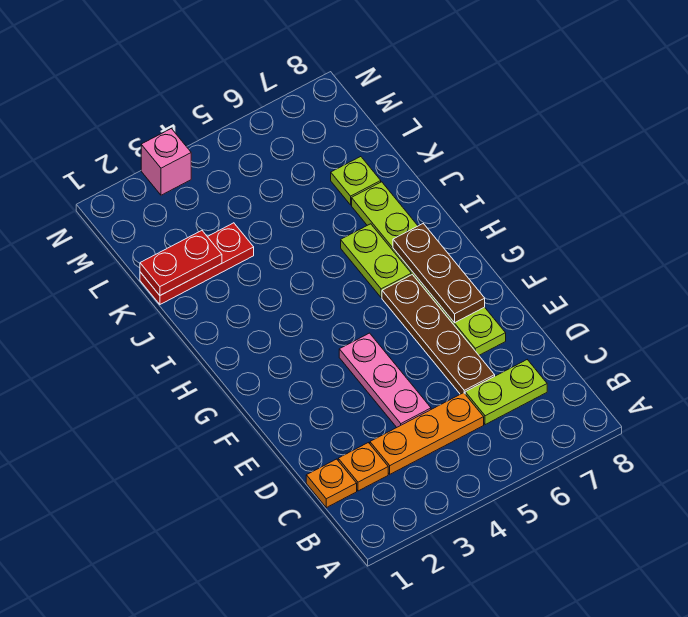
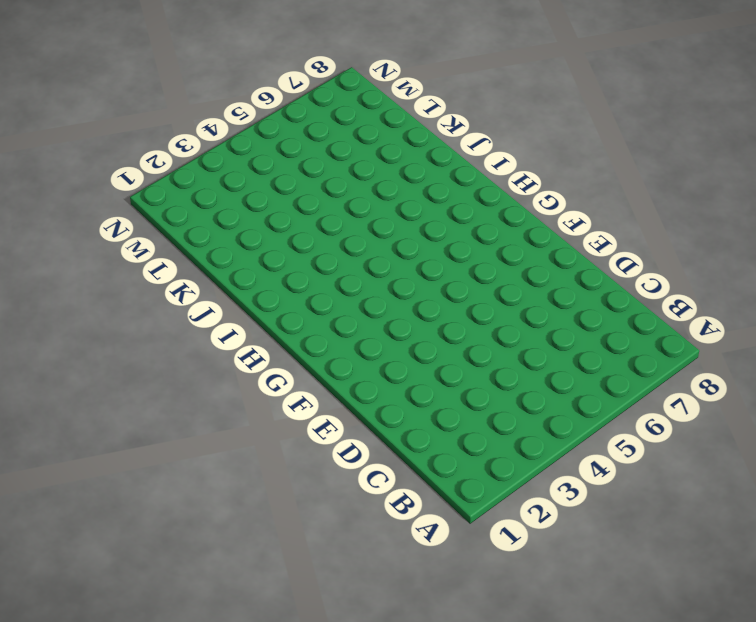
none -> orange 1x1 plate [306,459,357,508]
none -> orange 1x1 plate [338,443,388,491]
none -> orange 1x3 plate [370,393,484,474]

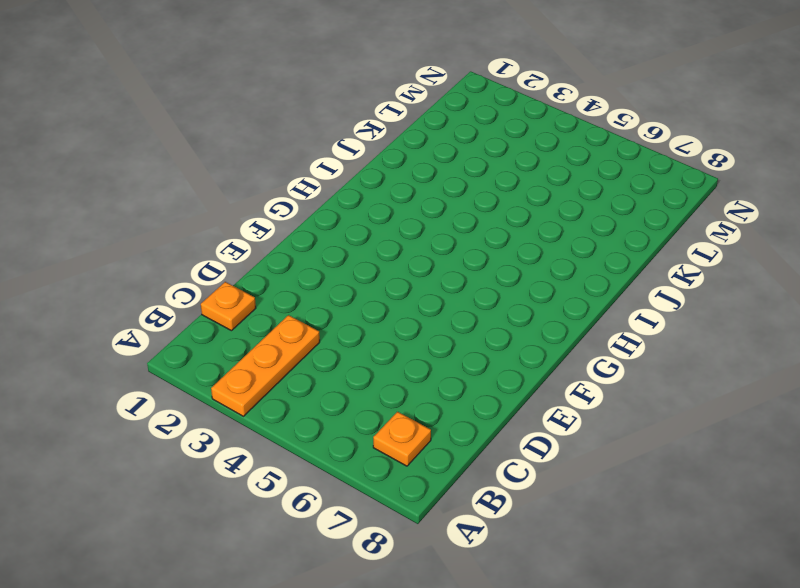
orange 1x3 plate [211,315,320,416] -> orange 1x3 plate turned to [370,393,484,474]
orange 1x1 plate [373,412,431,466] -> orange 1x1 plate moved to [338,443,388,491]
none -> lime 1x2 plate [465,360,547,425]
none -> pink 1x3 plate [339,333,431,427]
none -> brown 1x4 plate [382,275,495,394]

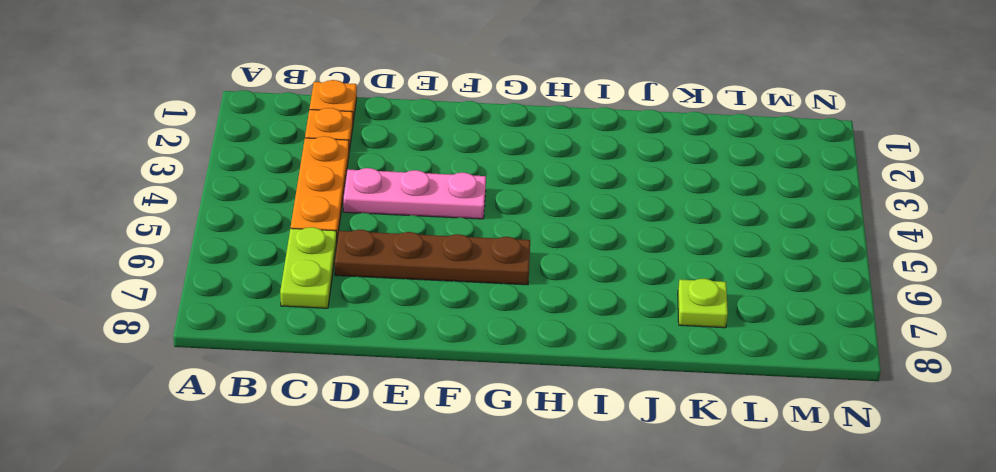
none -> lime 1x6 plate [352,182,506,355]
none -> lime 1x2 plate [341,224,411,298]
none -> red 1x3 plate [140,223,254,304]

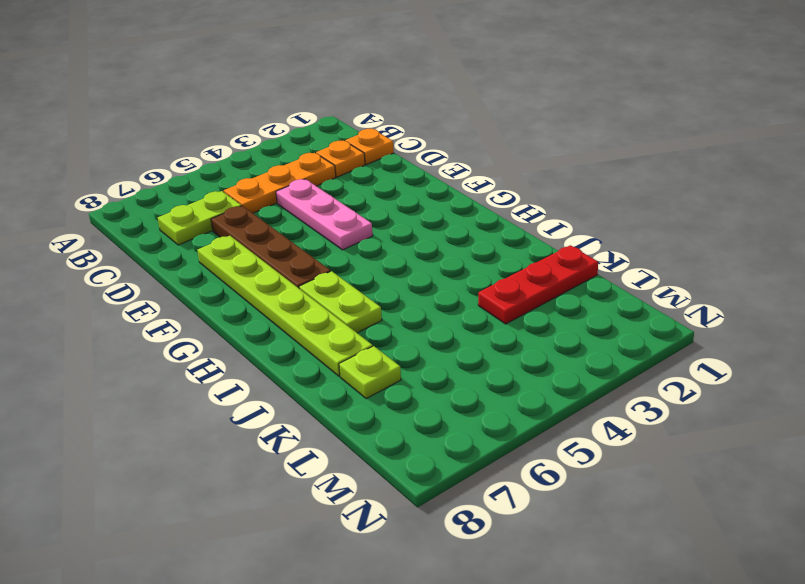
none -> pink 1x1 brick [141,129,191,195]
none -> brown 1x3 plate [393,224,485,323]
none -> red 1x2 plate [140,231,222,295]

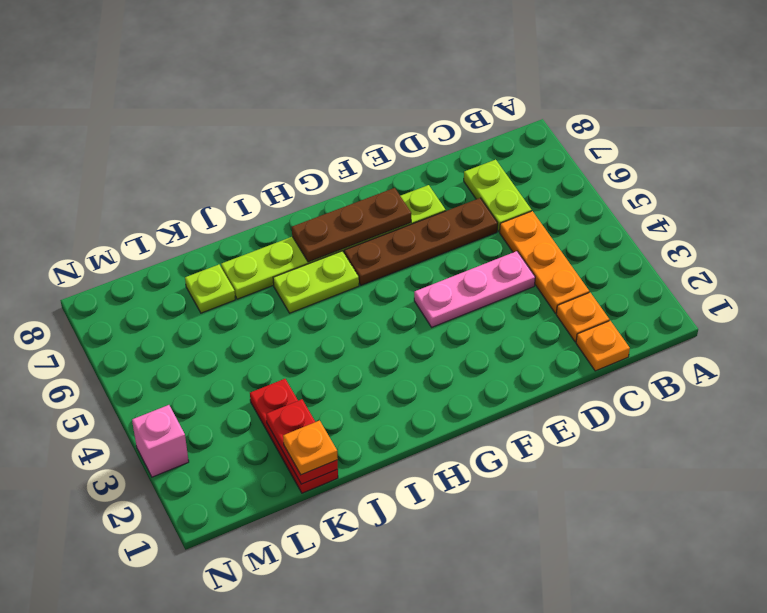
orange 1x1 plate [283,421,338,475] -> none

